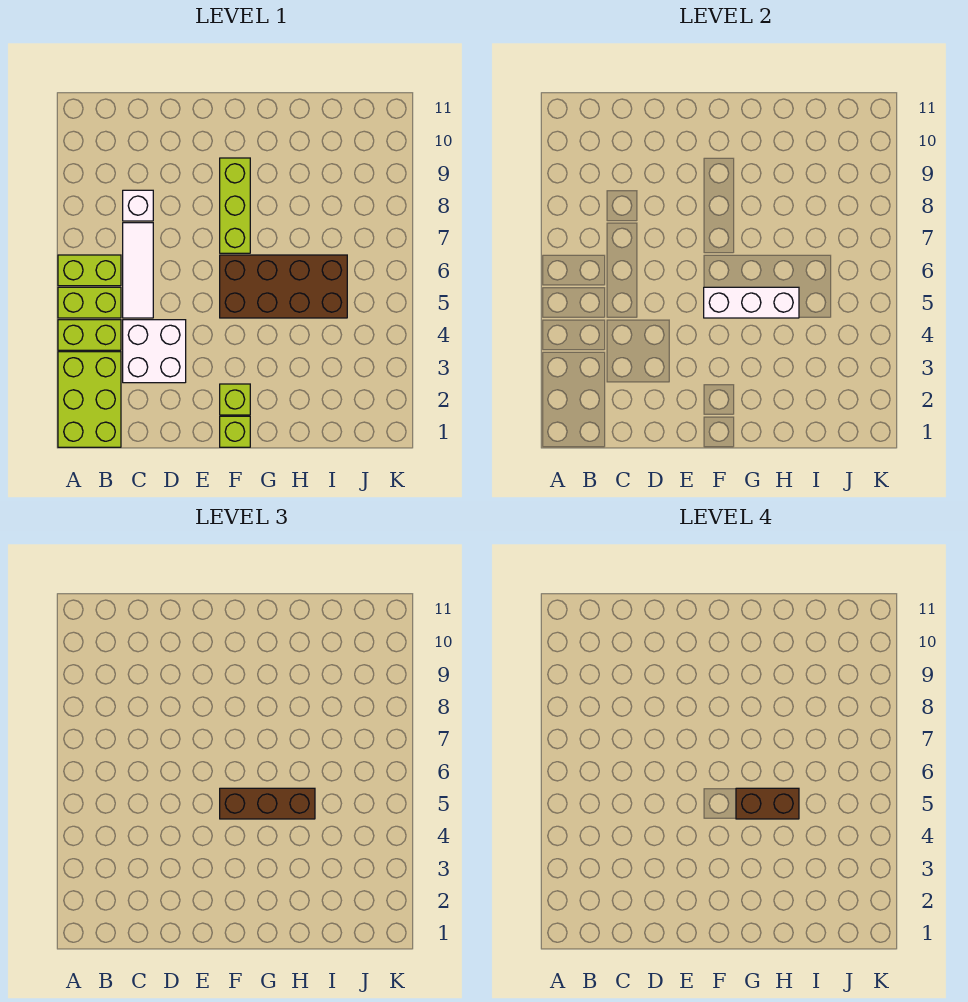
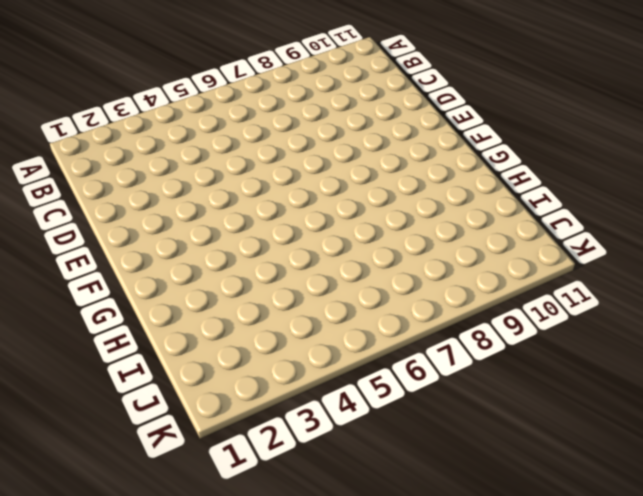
none -> lime 2x3 brick [58,352,121,447]
none -> lime 1x2 brick [58,320,121,350]
none -> lime 1x2 brick [58,287,121,318]

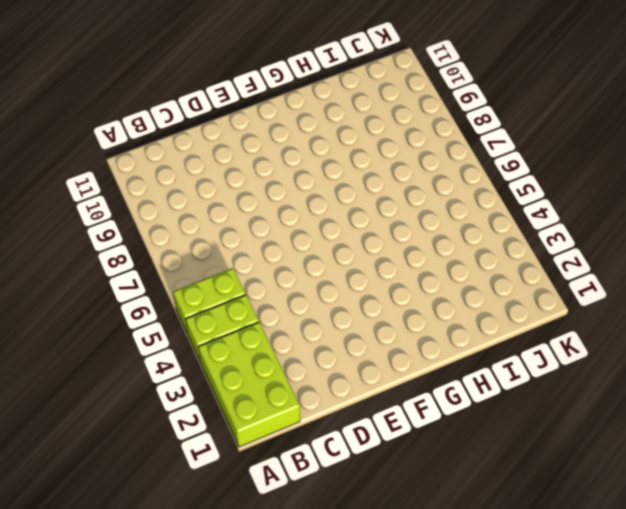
none -> lime 1x2 brick [58,255,121,286]
none -> white 2x2 brick [123,320,186,383]
none -> white 1x3 tile [123,223,153,318]

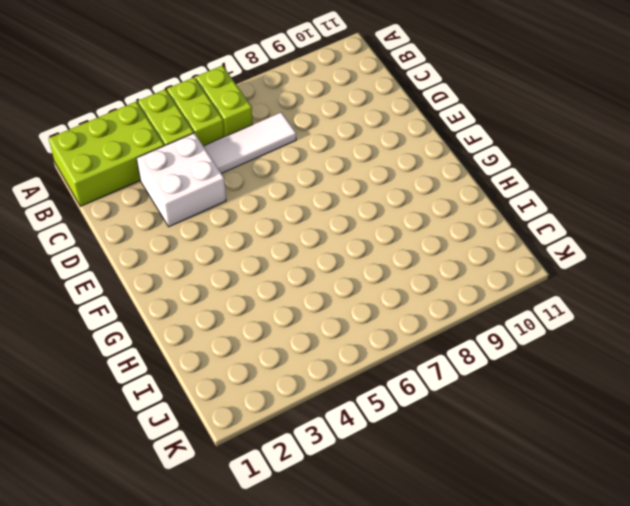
none -> white 1x1 brick [123,190,153,221]
none -> lime 1x1 brick [220,416,250,447]
none -> lime 1x1 brick [220,384,250,415]

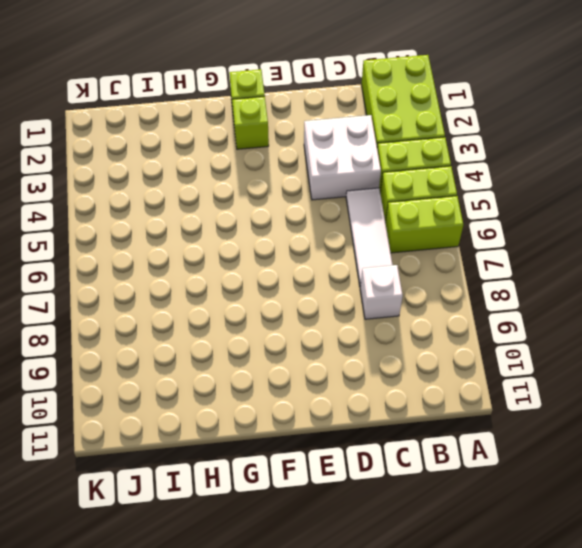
none -> brown 2x4 brick [220,255,347,318]
none -> lime 1x3 brick [220,158,250,253]
none -> white 1x3 brick [704,287,799,318]

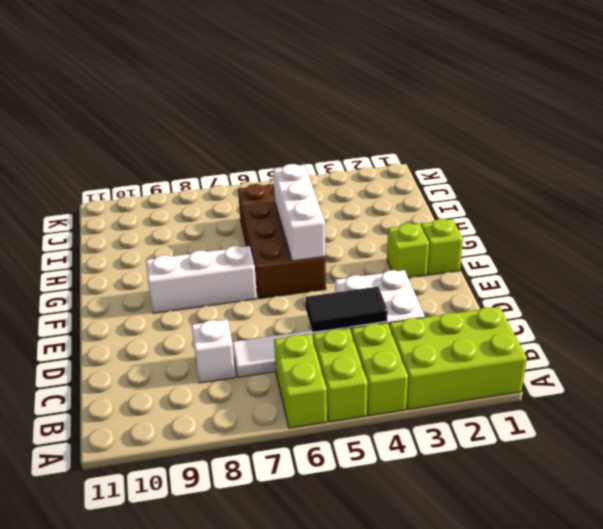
black 1x2 tile [305,287,388,332] -> none
white 1x3 brick [146,246,257,313] -> lime 1x3 brick [220,158,250,253]
none -> brown 1x3 brick [220,788,315,819]
none -> brown 1x2 brick [736,788,799,819]

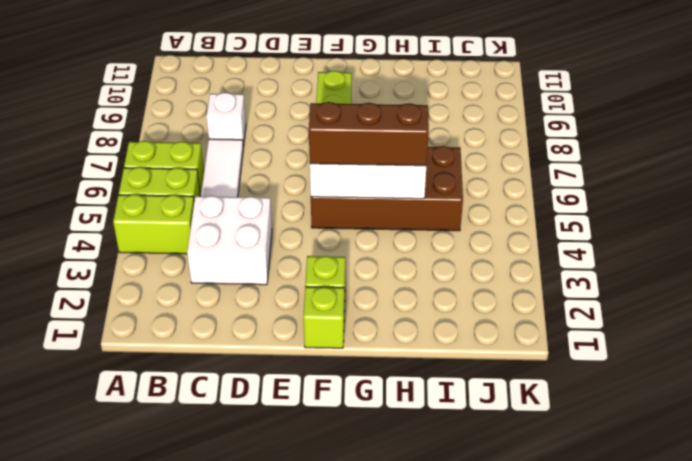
none -> lime 2x3 brick [58,352,121,447]
none -> brown 1x2 brick [736,788,799,819]

